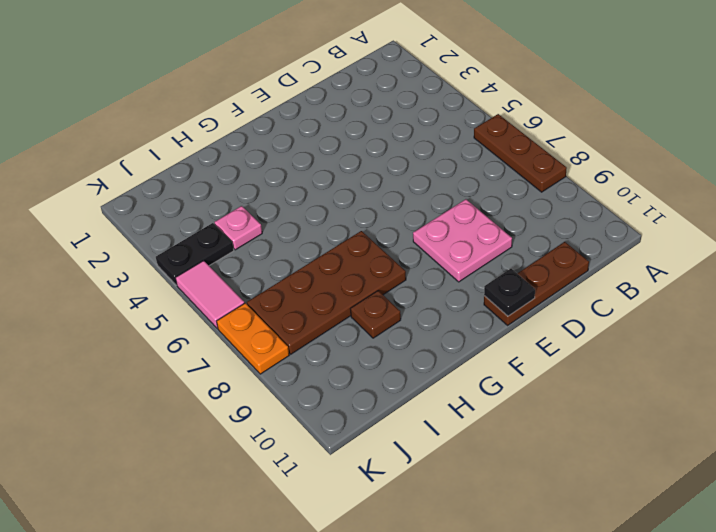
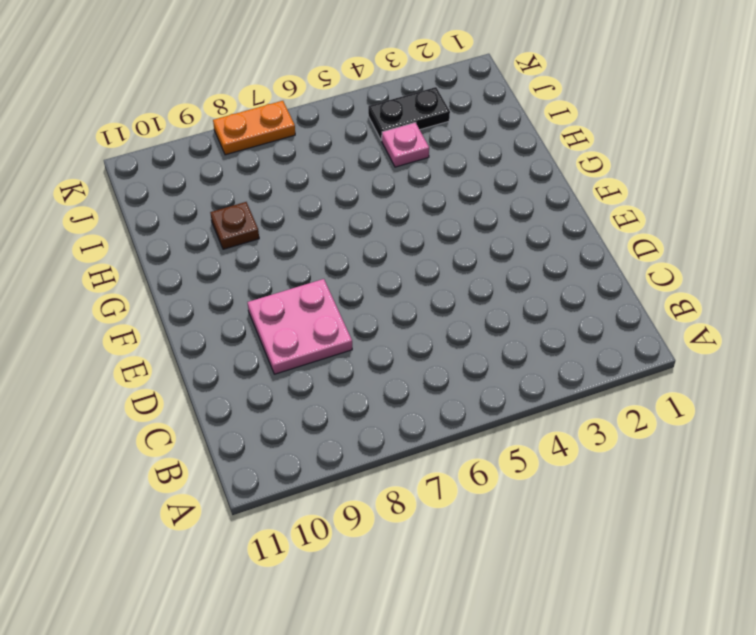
black 1x2 plate [368,87,450,141] -> black 1x2 plate turned to [156,223,234,285]
none -> brown 1x3 plate [474,114,567,192]
none -> brown 1x3 plate [484,242,589,325]

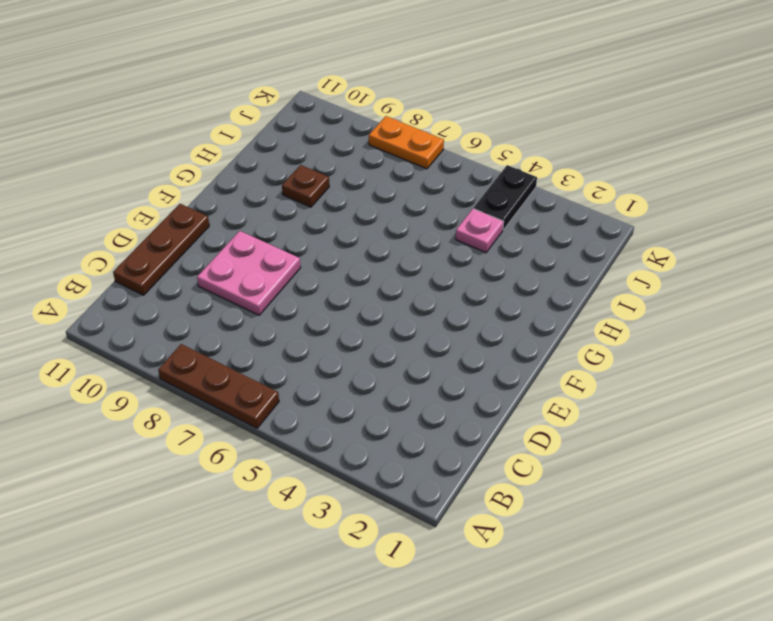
none -> brown 2x4 plate [247,231,406,354]
none -> pink 1x2 tile [175,261,244,329]

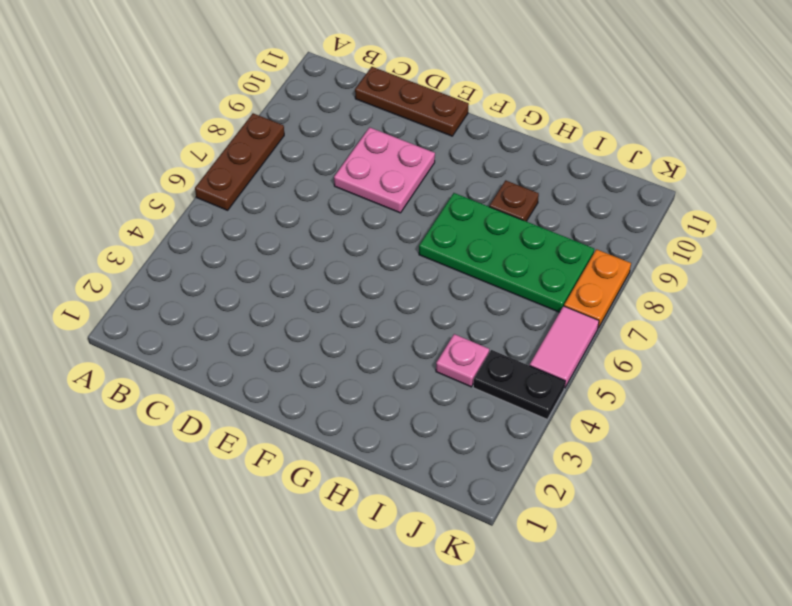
green 2x4 plate [419,193,594,312] -> brown 2x4 plate [247,231,406,354]
none -> black 1x1 plate [484,269,535,316]

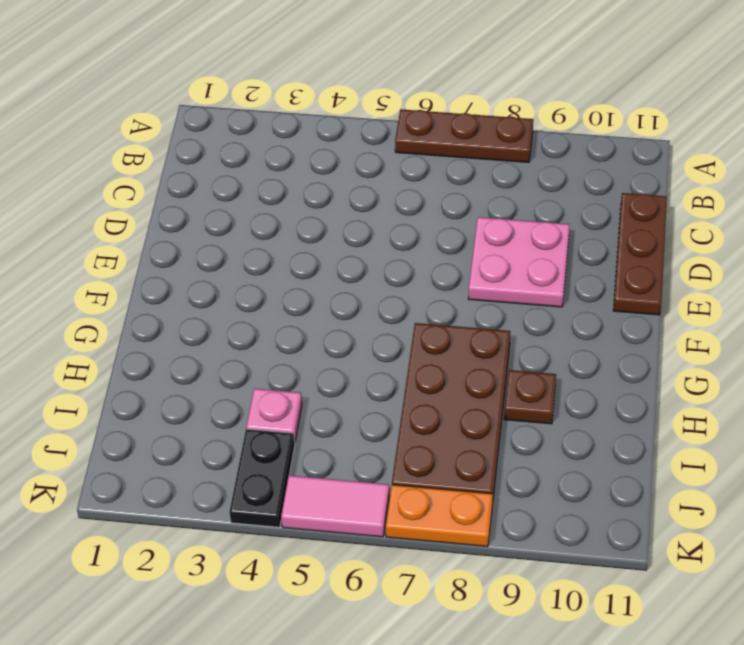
none -> black 1x1 plate [484,269,535,316]

